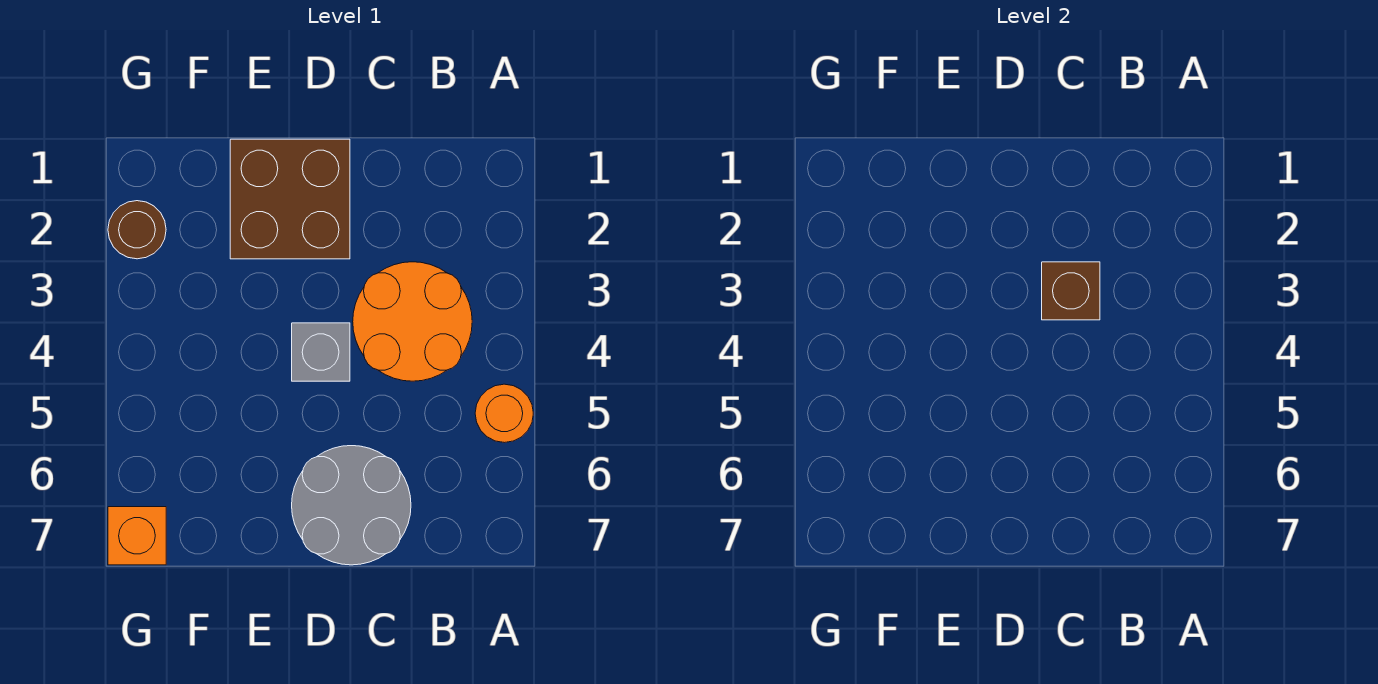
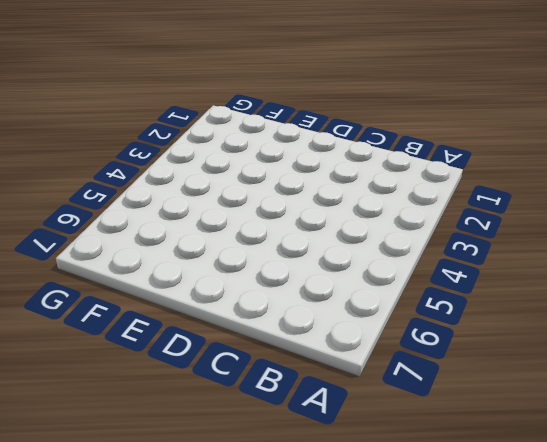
none -> orange 1x1 round brick [475,384,533,443]
none -> orange 2x2 round brick [353,262,472,381]

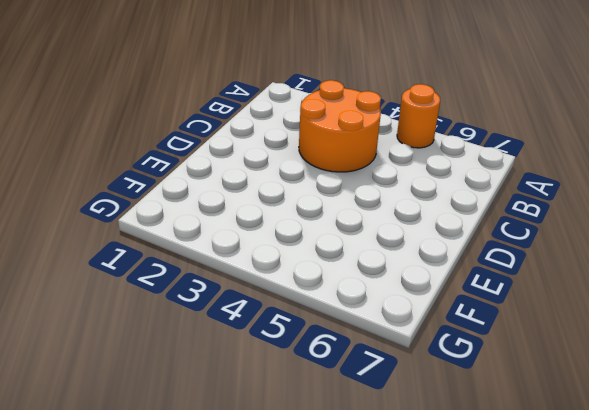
none -> grey 2x2 round brick [292,446,411,565]
none -> brown 2x2 brick [230,139,350,259]

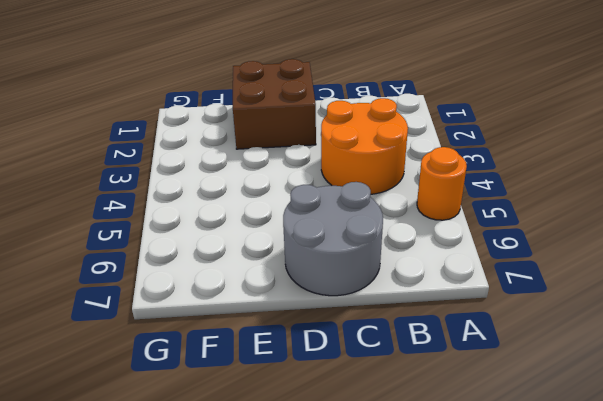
none -> grey 1x1 brick [292,323,350,381]
none -> brown 1x1 round brick [108,201,166,259]

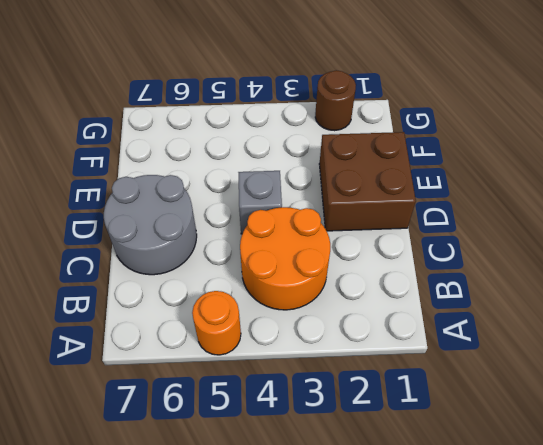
none -> orange 1x1 brick [108,507,166,565]
none -> brown 1x1 brick [1042,262,1100,320]

